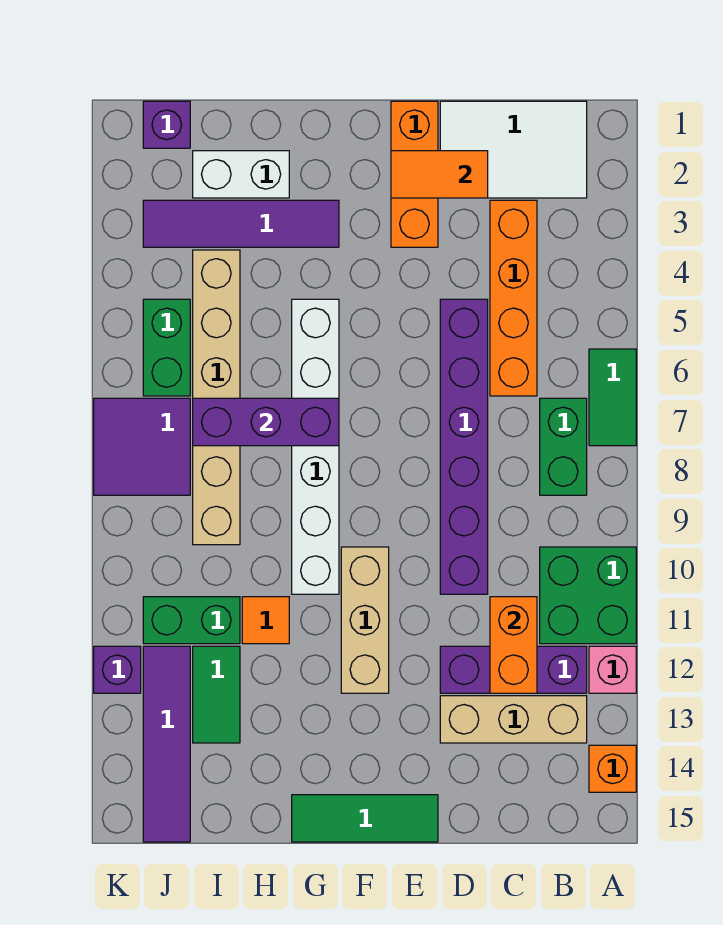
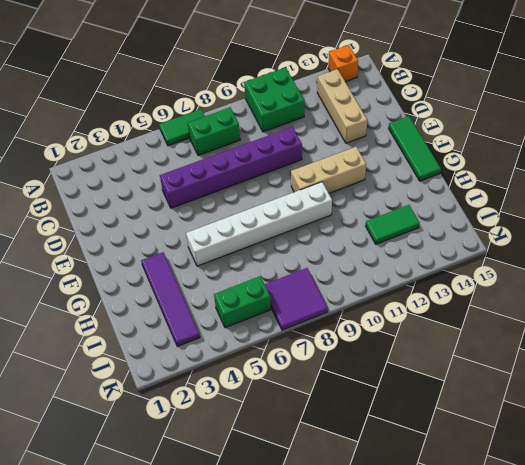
none -> pink 1x1 brick [589,646,636,693]
none -> white 2x3 tile [440,101,587,198]
none -> purple 1x3 brick [440,646,587,693]

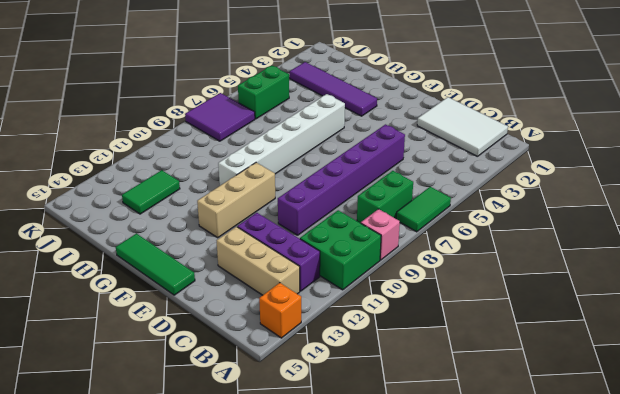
pink 1x1 brick [361,209,400,260] -> pink 1x1 brick moved to [589,646,636,693]
none -> orange 1x4 brick [490,200,537,396]
none -> orange 1x3 brick [391,101,438,247]
none -> white 1x2 brick [193,151,289,198]

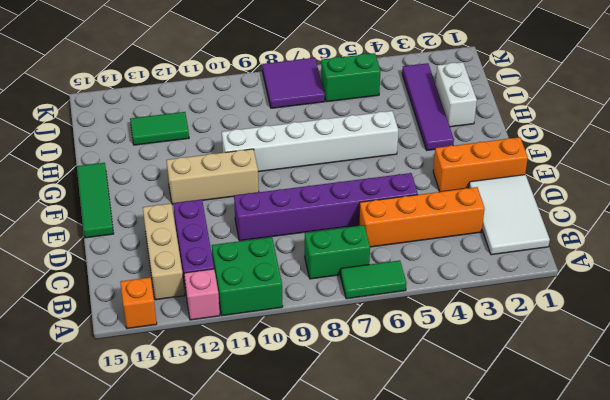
none -> orange 1x1 tile [242,597,289,644]
none -> tan 1x6 brick [193,250,240,545]
none -> green 1x2 brick [143,597,240,644]

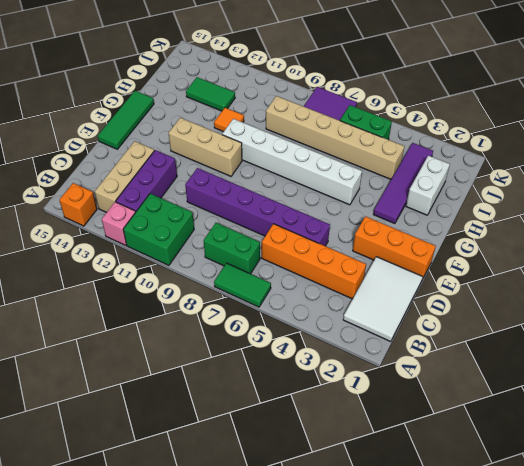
none -> green 1x2 brick [143,597,240,644]
none -> purple 1x1 brick [143,101,190,148]
none -> purple 1x4 tile [143,646,190,842]

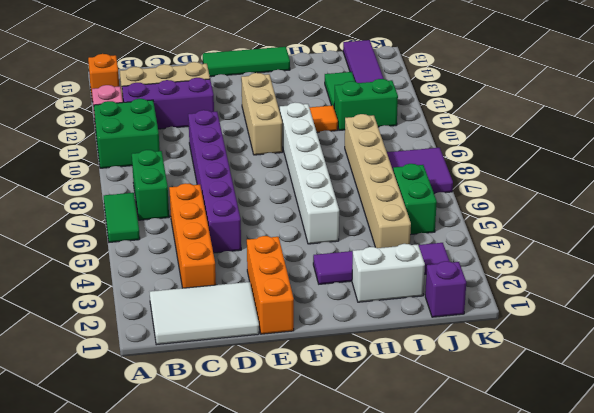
none -> purple 1x1 brick [94,646,141,693]
none -> orange 1x2 brick [490,597,537,693]
none -> orange 1x2 tile [391,151,488,198]

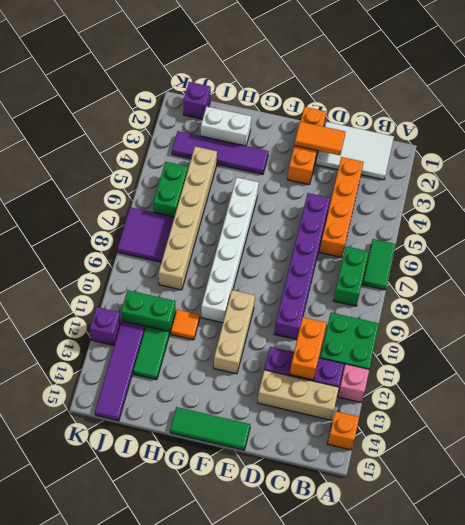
none -> purple 1x3 brick [193,398,339,446]

